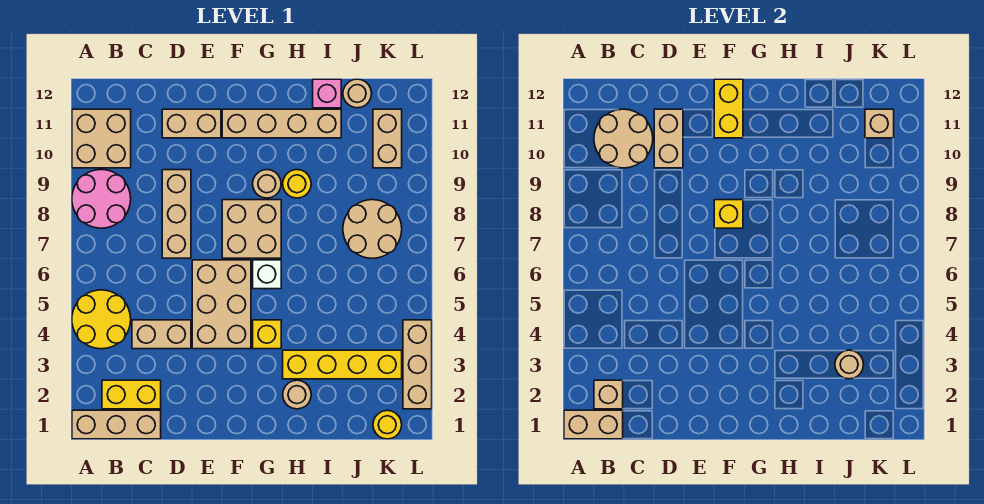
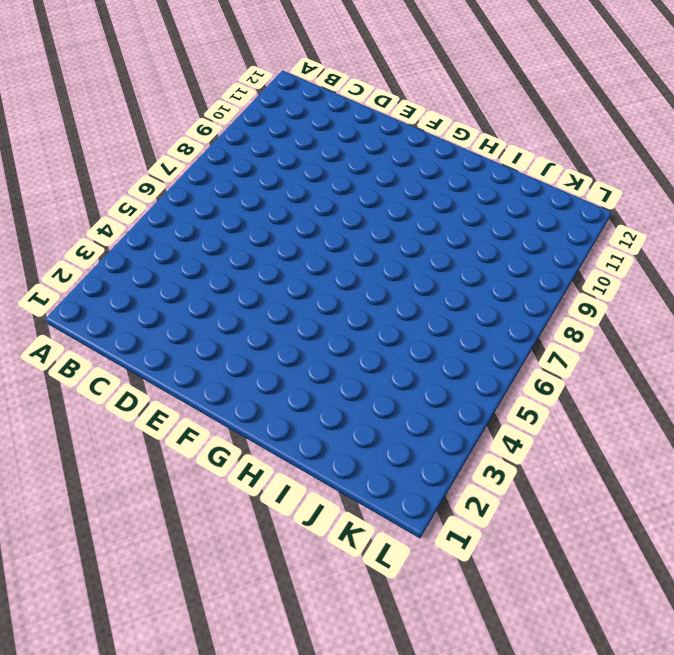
none -> tan 1x3 brick [72,410,161,439]
none -> yellow 2x2 round brick [72,290,131,349]
none -> pink 2x2 round brick [72,170,131,228]
none -> tan 2x2 brick [72,109,131,168]

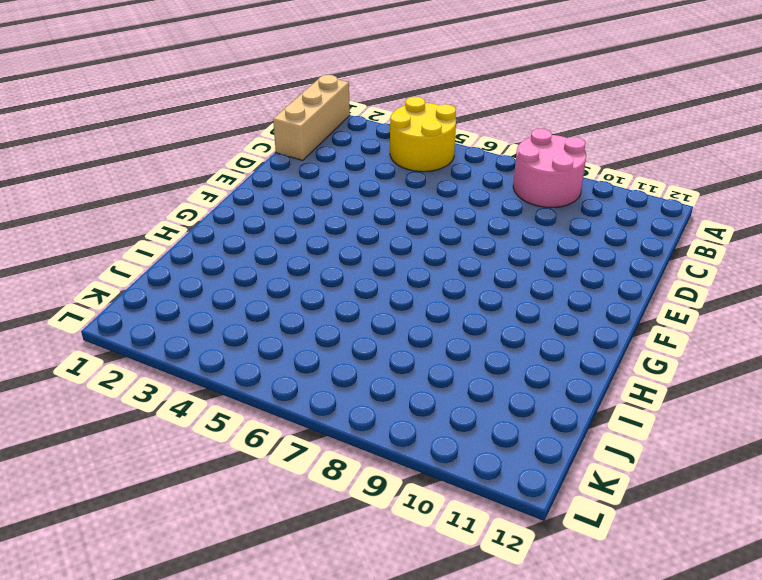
none -> tan 2x2 brick [72,109,131,168]
none -> yellow 1x2 brick [102,380,161,409]
none -> tan 1x2 brick [132,320,191,349]
none -> tan 1x3 brick [162,170,191,258]

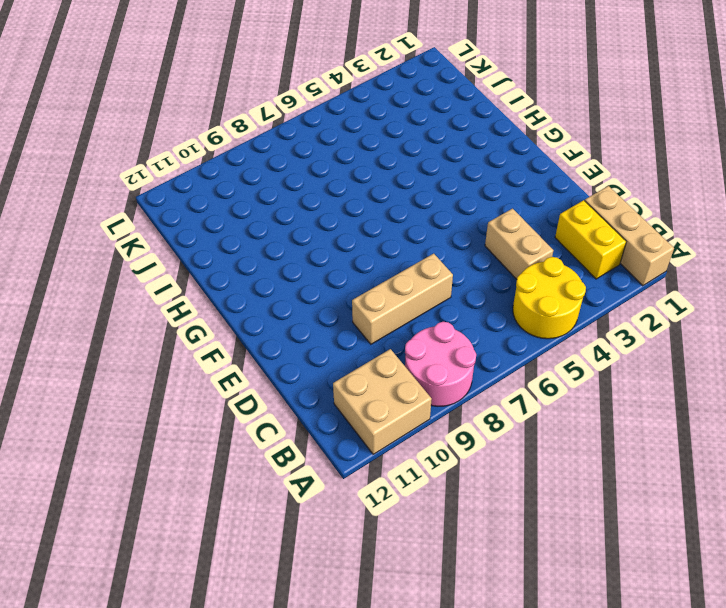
none -> tan 1x2 brick [162,109,221,138]
none -> tan 2x3 brick [192,260,251,349]
none -> tan 2x2 brick [222,200,281,258]
none -> tan 1x4 brick [222,109,341,138]

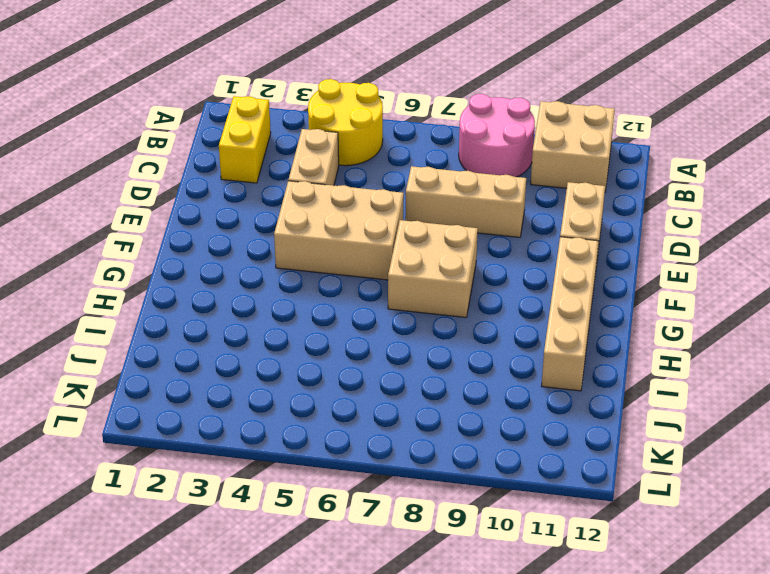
none -> tan 1x3 brick [72,410,161,439]
none -> yellow 1x1 brick [253,320,281,349]
none -> white 1x1 brick [253,260,281,289]
none -> tan 1x1 round brick [253,170,281,198]

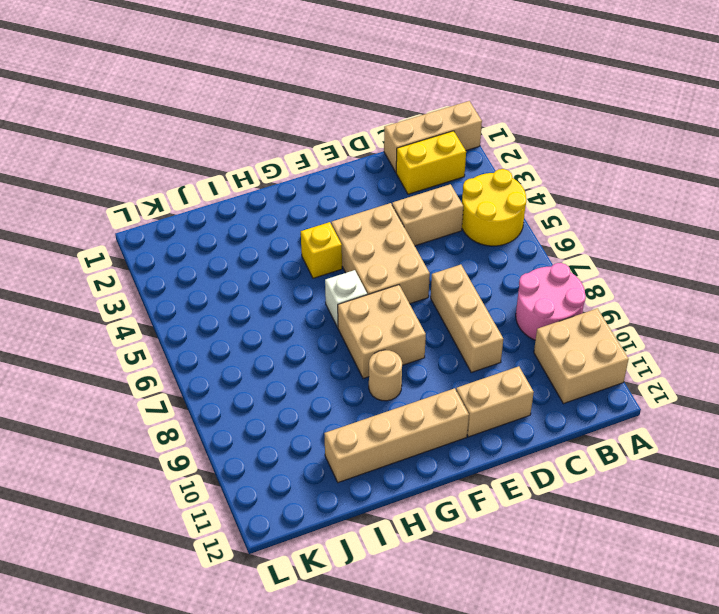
none -> tan 1x1 round brick [283,380,311,409]
none -> yellow 1x4 brick [283,350,402,379]
none -> yellow 1x1 round brick [283,170,311,198]
none -> pink 1x1 brick [313,79,341,108]

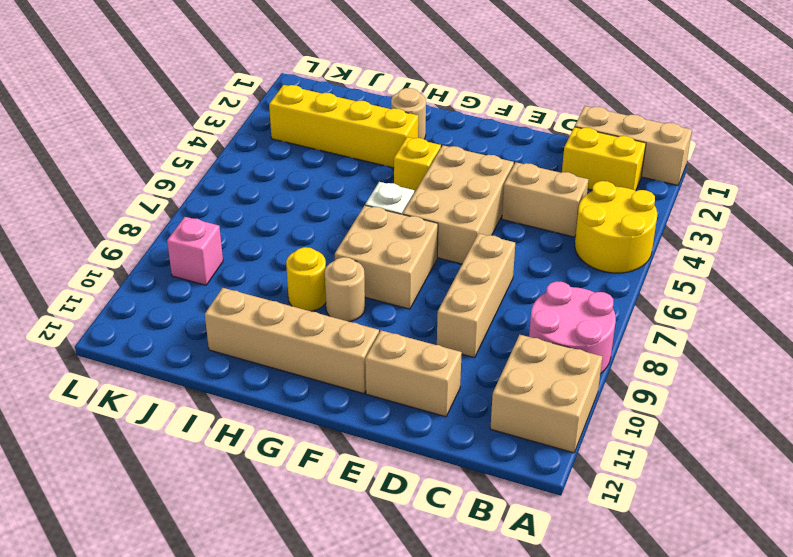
pink 1x1 brick [167,217,223,285] -> pink 1x1 brick moved to [313,79,341,108]
none -> tan 2x2 round brick [343,200,402,258]
none -> tan 1x1 round brick [343,79,372,108]
none -> yellow 1x1 round brick [373,410,402,439]
none -> tan 1x2 brick [373,109,402,168]

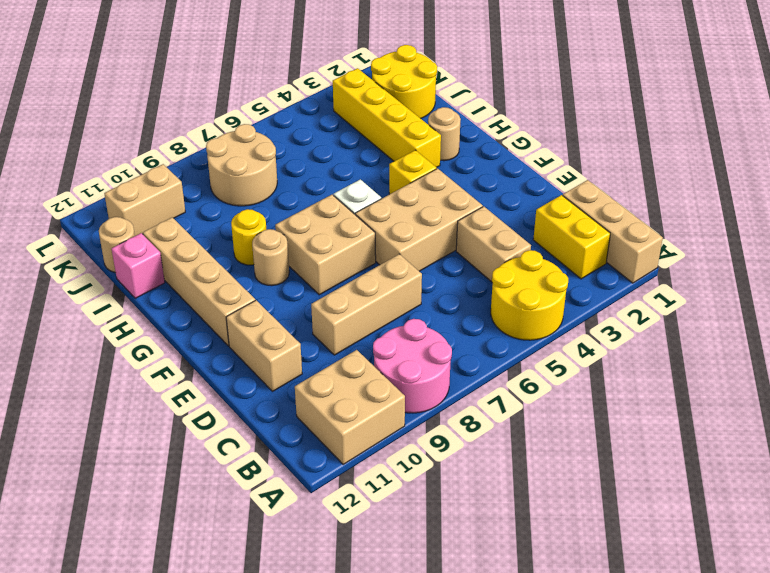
yellow 2x2 round brick [371,45,437,119] -> yellow 1x1 round brick [373,410,402,439]
none -> tan 1x3 brick [403,320,432,409]
none -> tan 1x2 brick [564,410,623,439]
none -> tan 1x1 brick [594,380,623,409]
none -> tan 2x2 round brick [594,109,653,168]

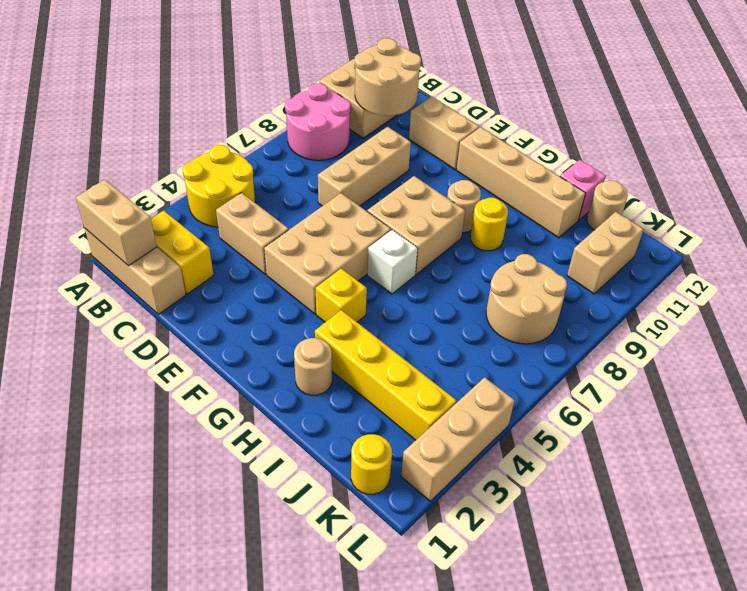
none -> tan 1x1 brick [594,380,623,409]
none -> tan 1x2 brick [654,109,683,168]
none -> yellow 1x1 brick [714,200,743,228]
none -> yellow 1x2 brick [714,79,743,138]

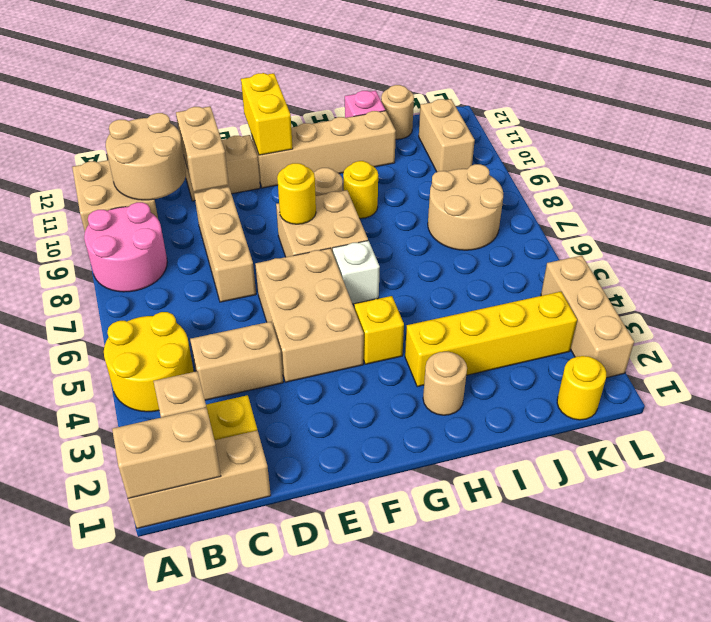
yellow 1x1 round brick [277,163,316,224] -> yellow 1x1 brick [714,200,743,228]
none -> tan 1x1 round brick [835,350,864,379]
none -> tan 1x1 brick [865,109,894,138]

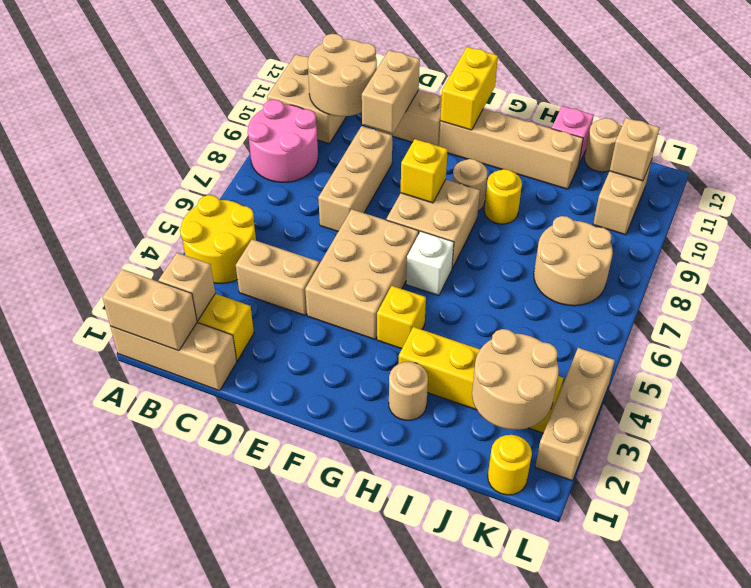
tan 2x2 round brick [472,329,559,430] -> tan 1x1 round brick [835,350,864,379]

